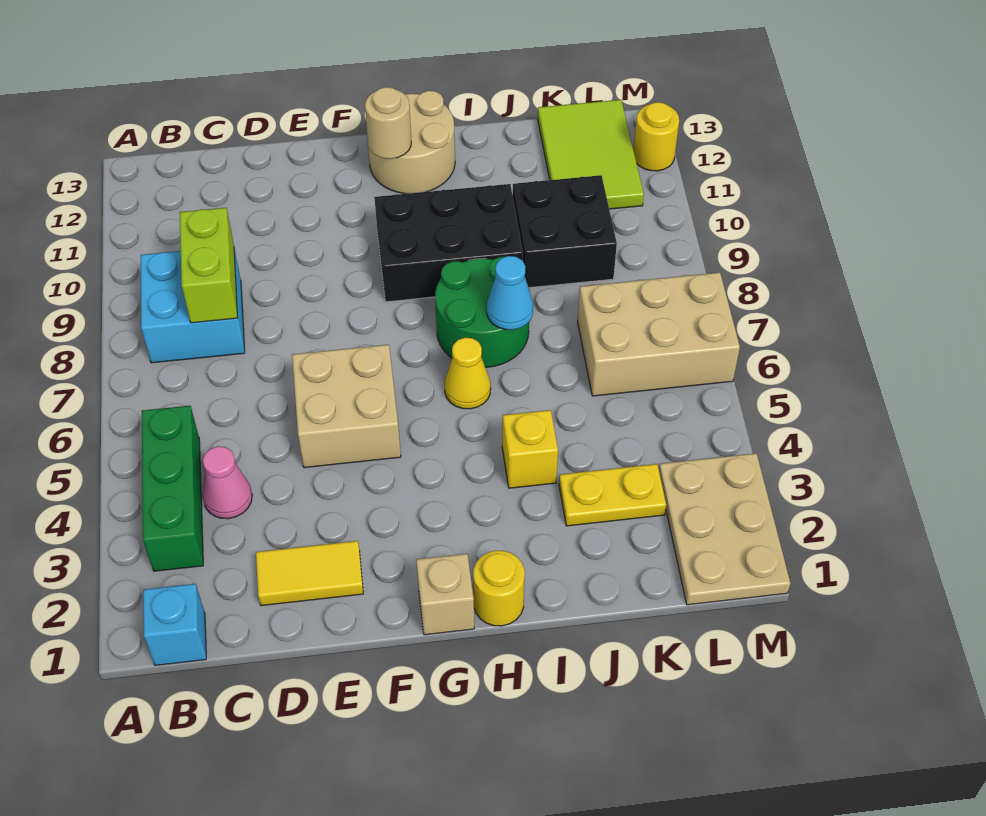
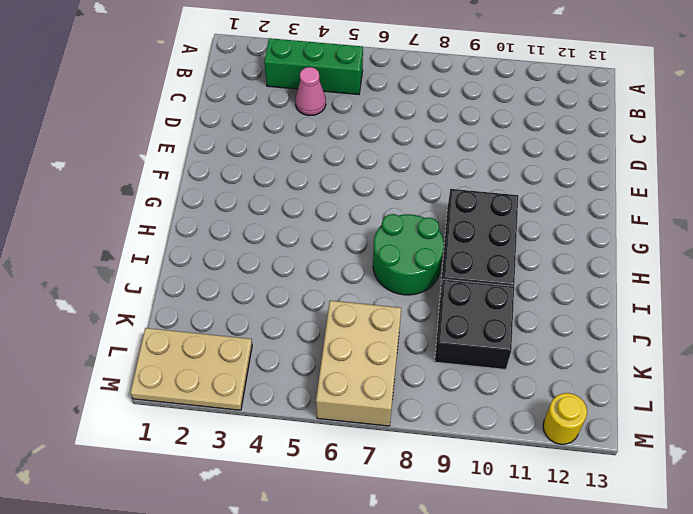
none -> cyan 1x1 brick [143,584,206,665]
none -> cyan 2x2 brick [141,248,245,363]
none -> yellow 1x2 tile [256,541,363,606]

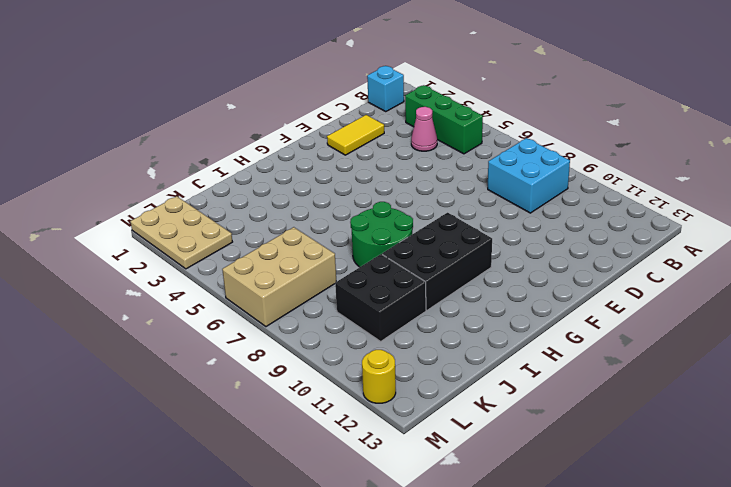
none -> tan 2x2 brick [292,345,401,468]
none -> tan 1x1 brick [416,554,474,635]
none -> tan 2x2 round brick [367,91,455,194]

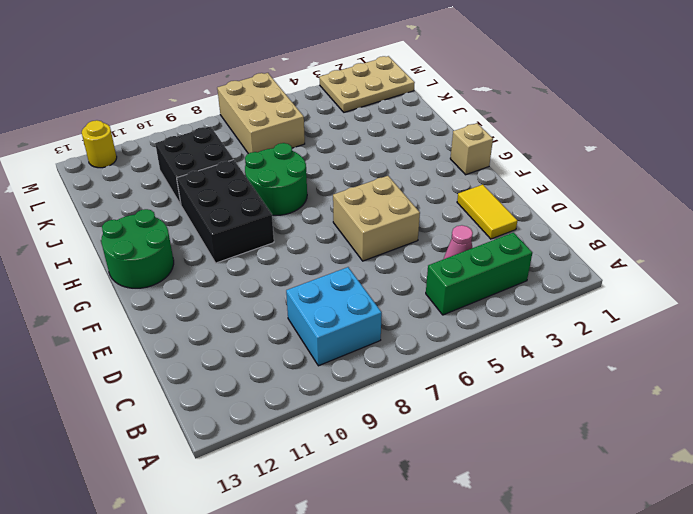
green 2x2 round brick [101,209,174,288] -> tan 2x2 round brick [367,91,455,194]
none -> cyan 1x1 brick [143,584,206,665]
none -> yellow 1x1 round brick [473,551,525,626]
none -> yellow 1x1 cone [445,338,491,409]

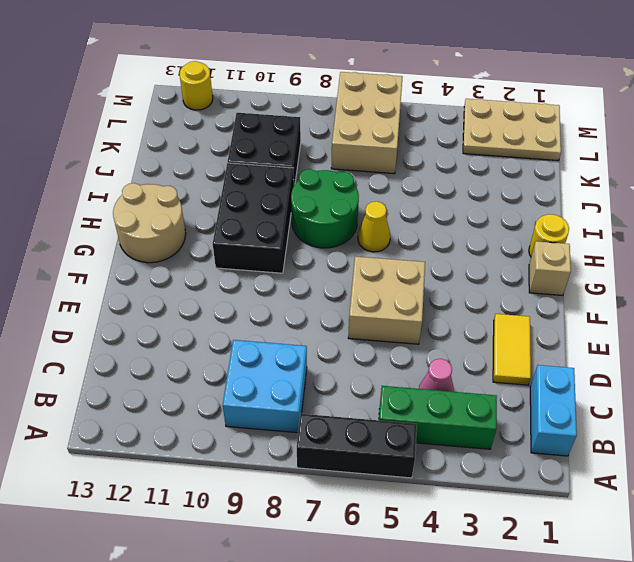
black 1x3 brick [297,414,417,478] -> none
cyan 1x2 brick [530,365,577,456] -> cyan 1x1 brick [143,584,206,665]
none -> yellow 1x1 brick [502,410,558,488]
none -> yellow 1x2 plate [559,464,666,526]
none -> lime 2x3 tile [538,100,644,209]

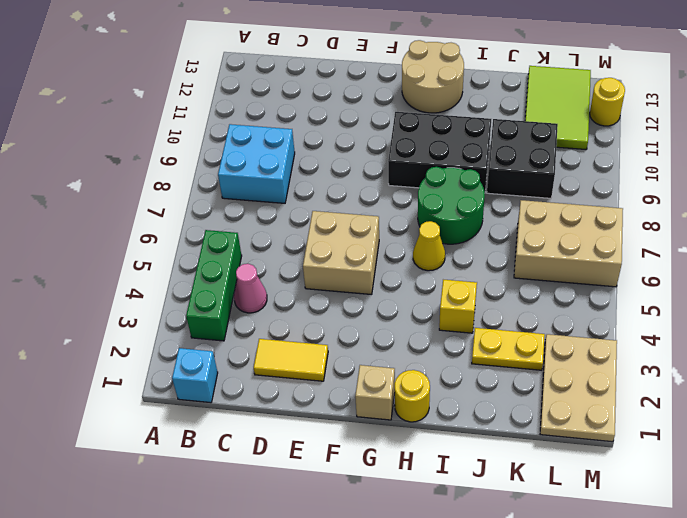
none -> lime 1x2 brick [180,208,238,323]
none -> tan 1x1 round brick [365,87,411,159]
none -> cyan 1x1 cone [487,256,533,330]

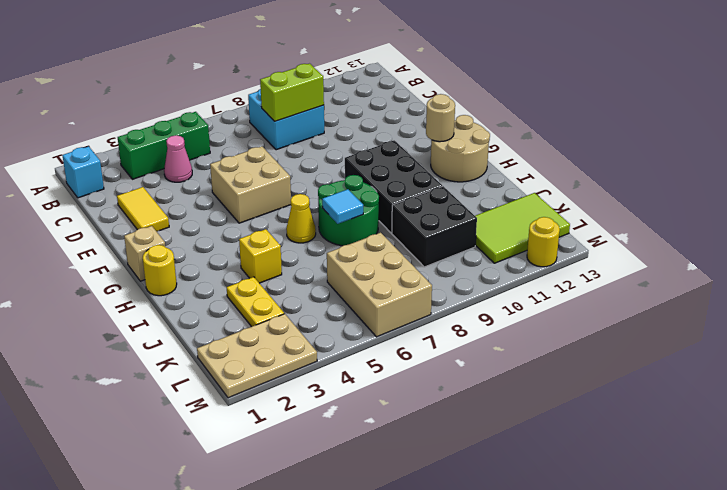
cyan 1x1 tile [322,189,363,224] -> cyan 1x1 cone [487,256,533,330]

